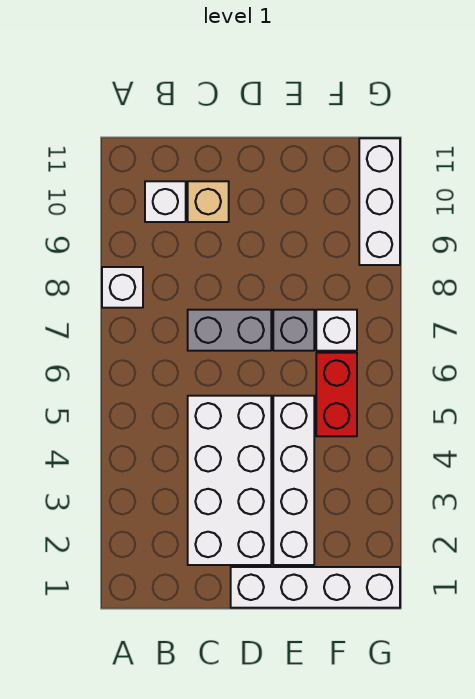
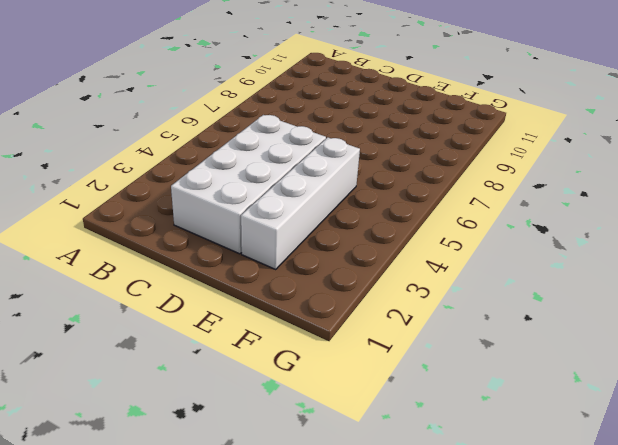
none -> white 1x1 brick [102,267,143,308]
none -> white 1x1 brick [145,181,186,222]

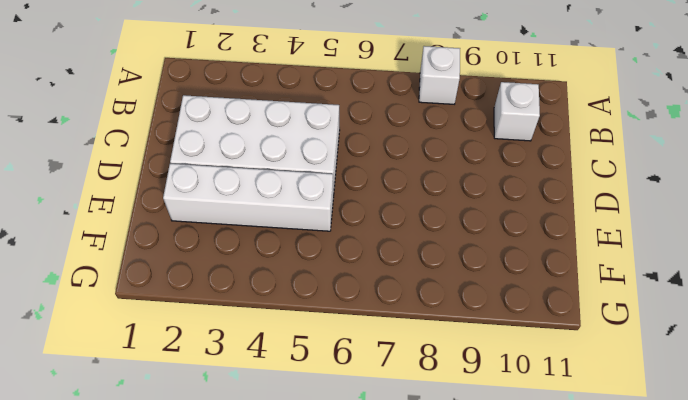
none -> grey 1x2 brick [188,310,271,351]
none -> tan 1x1 brick [188,181,229,222]

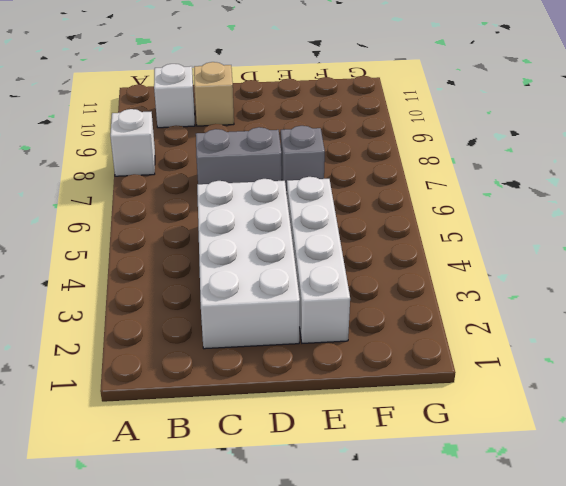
none -> white 1x4 brick [231,567,400,608]
none -> red 1x2 brick [316,353,357,436]

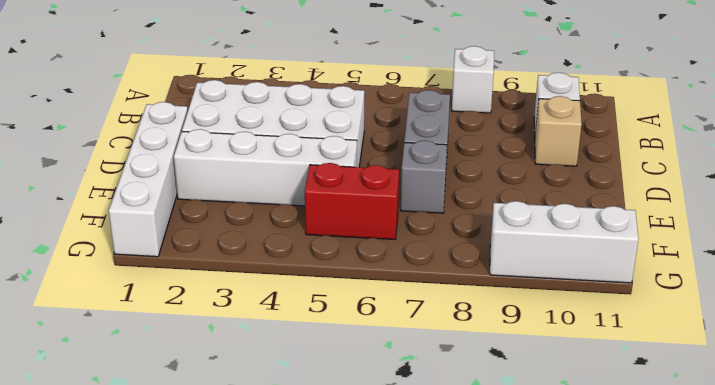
none -> white 1x1 brick [316,310,357,351]

